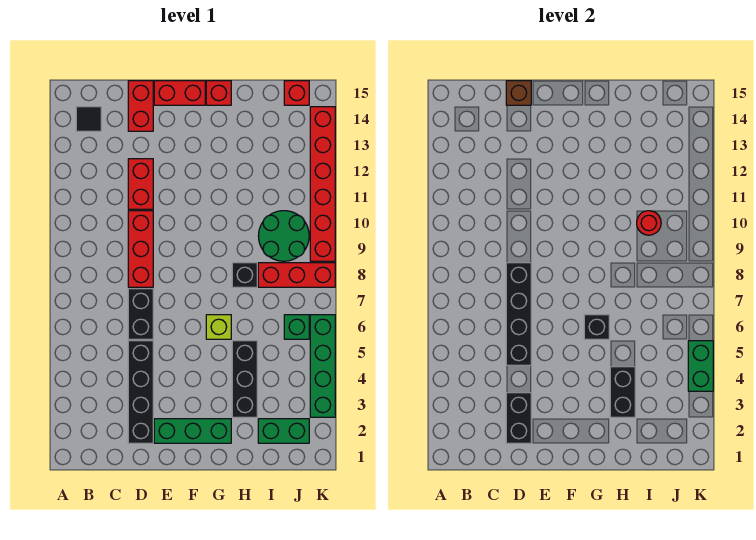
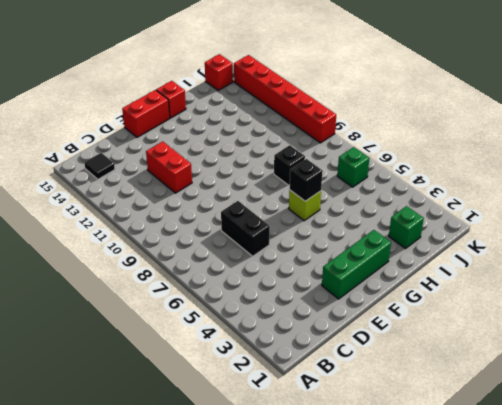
green 1x1 brick [389,206,424,249] -> green 1x2 brick [258,419,309,443]
none -> black 1x4 brick [128,341,153,443]
none -> red 1x3 brick [128,211,153,287]
none -> red 1x2 brick [128,81,153,131]

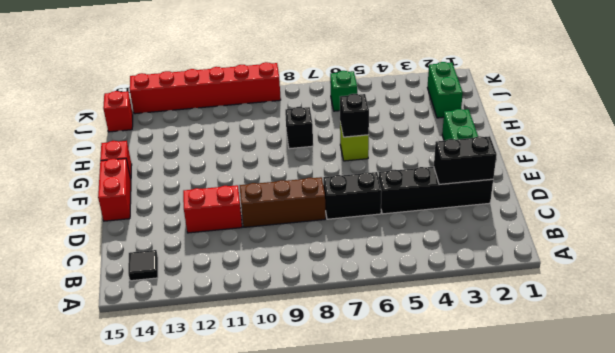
brown 1x3 brick [239,177,326,227] -> red 1x3 brick [128,211,153,287]
none -> red 1x2 brick [128,81,153,131]
none -> black 1x3 brick [232,341,257,417]
none -> red 1x3 brick [258,263,335,287]

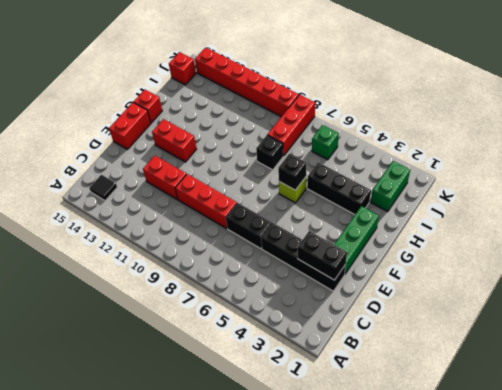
red 1x2 brick [152,119,196,162] -> red 1x2 brick moved to [128,81,153,131]
none -> green 2x2 round brick [259,211,309,261]
none -> green 1x4 brick [310,315,335,417]
none -> black 1x4 brick [506,263,531,365]

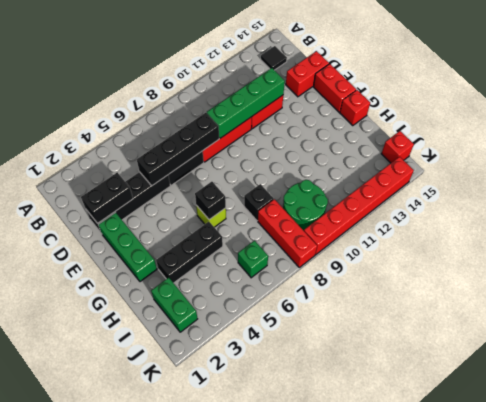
green 1x4 brick [207,68,285,138] -> green 1x4 brick moved to [310,315,335,417]
none -> brown 1x1 brick [506,81,531,105]
none -> black 1x2 brick [610,367,635,417]
none -> red 1x1 round brick [637,211,661,235]

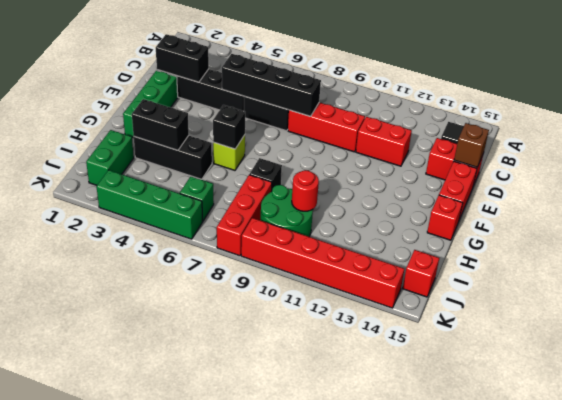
none -> green 1x2 brick [688,341,713,391]

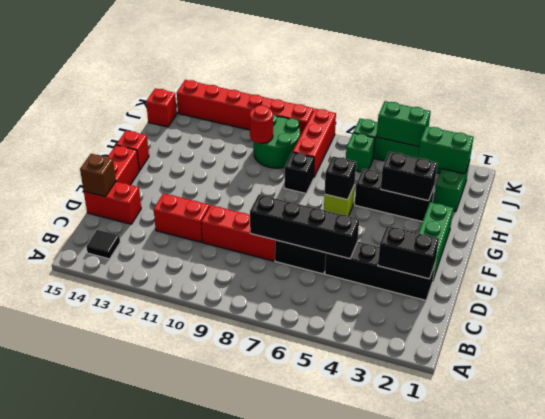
green 1x2 brick [418,126,474,174] -> none

